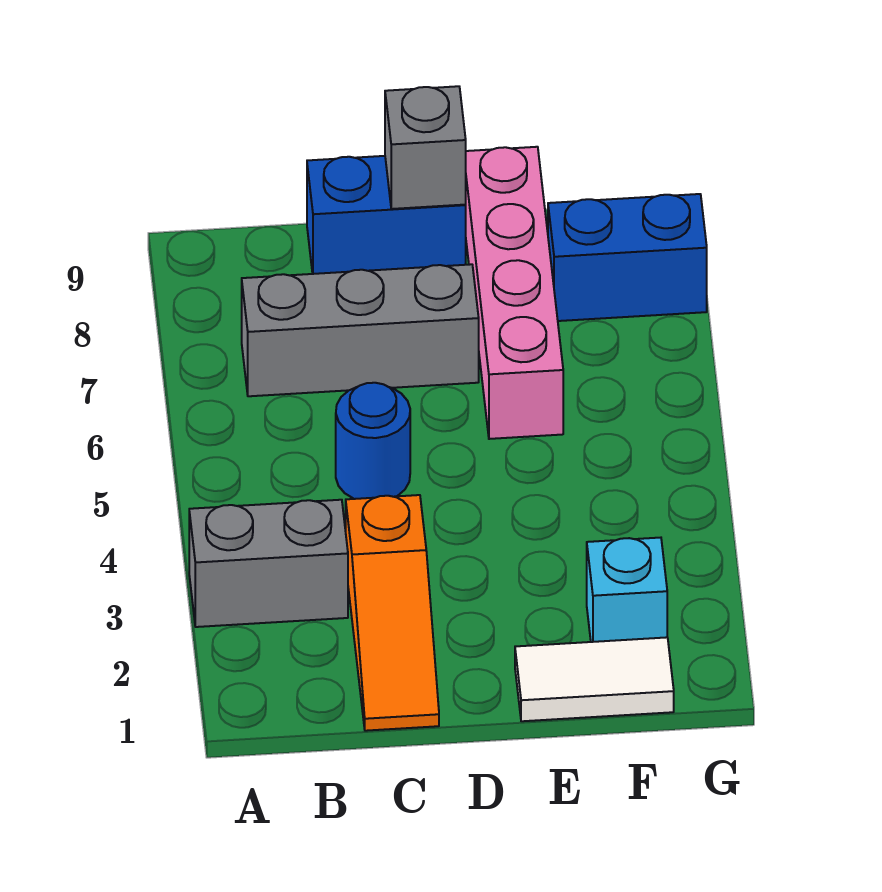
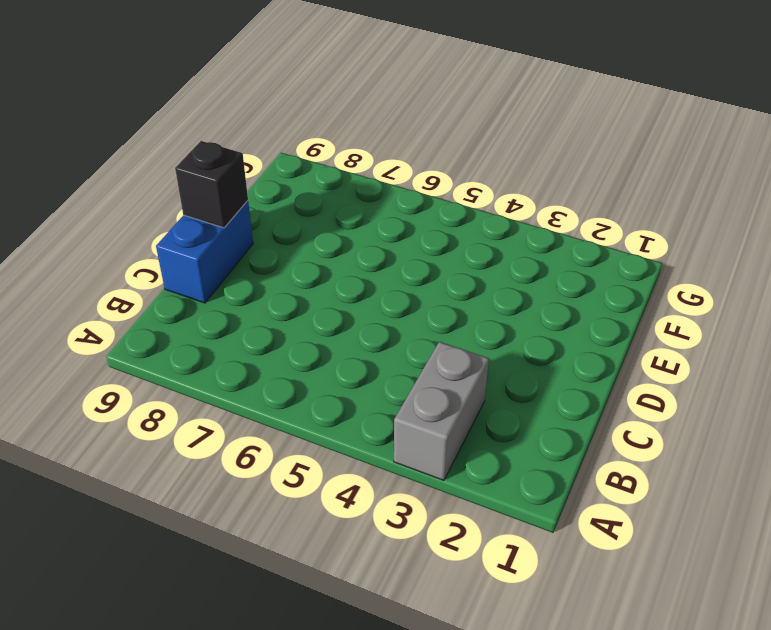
black 1x1 brick [175,141,248,228] -> grey 1x1 brick [385,86,466,209]
none -> grey 1x3 brick [242,264,479,396]
none -> orange 1x3 slope [346,495,439,731]

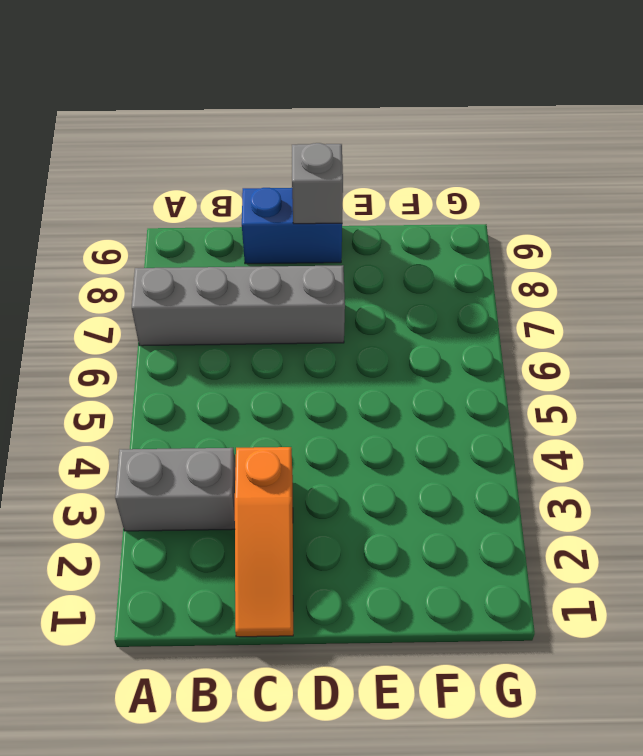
grey 1x4 brick [132,265,345,346] -> grey 1x3 brick [242,264,479,396]
none -> blue 1x1 round brick [336,383,410,499]
none -> white 1x2 tile [515,637,674,721]

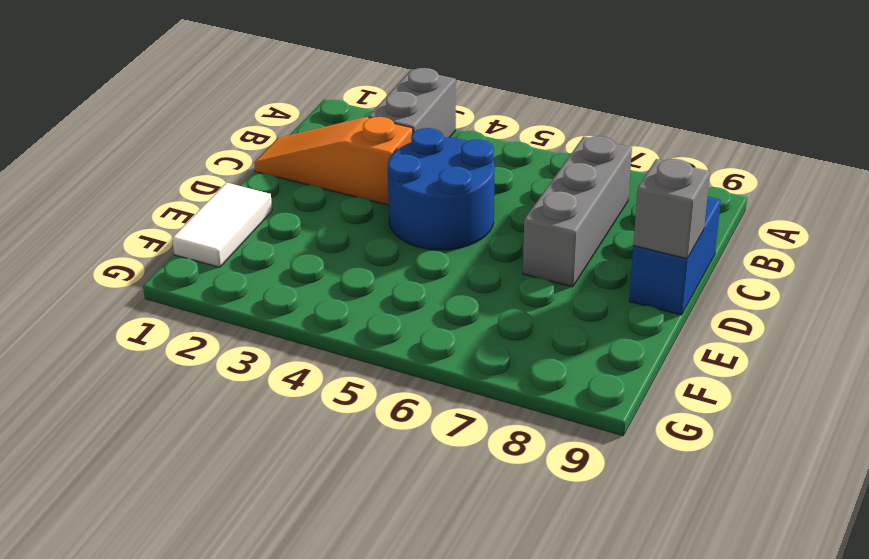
blue 2x2 round brick [388,128,495,250] -> blue 1x1 round brick [336,383,410,499]
none -> pink 1x4 brick [466,147,563,439]
none -> cyan 1x1 brick [587,538,667,642]

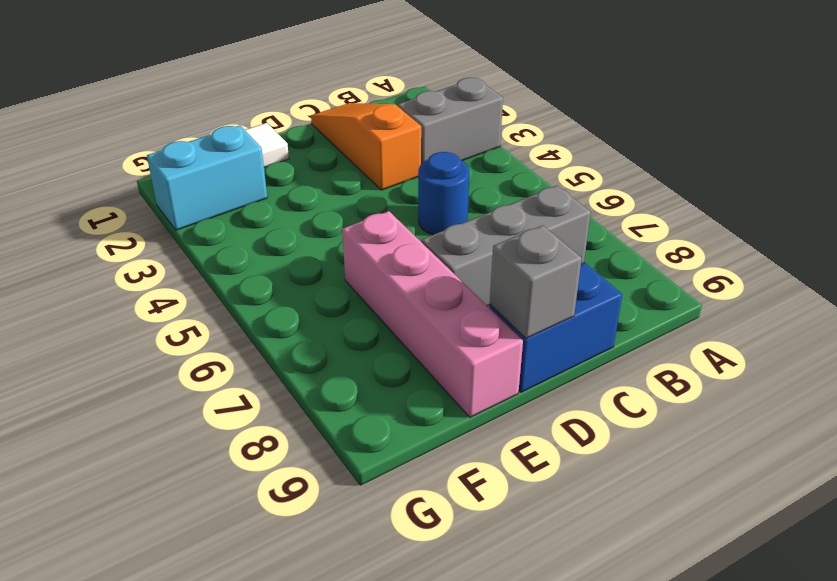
cyan 1x2 brick [147,126,267,230] -> cyan 1x1 brick [587,538,667,642]
none -> blue 1x2 brick [548,194,707,321]

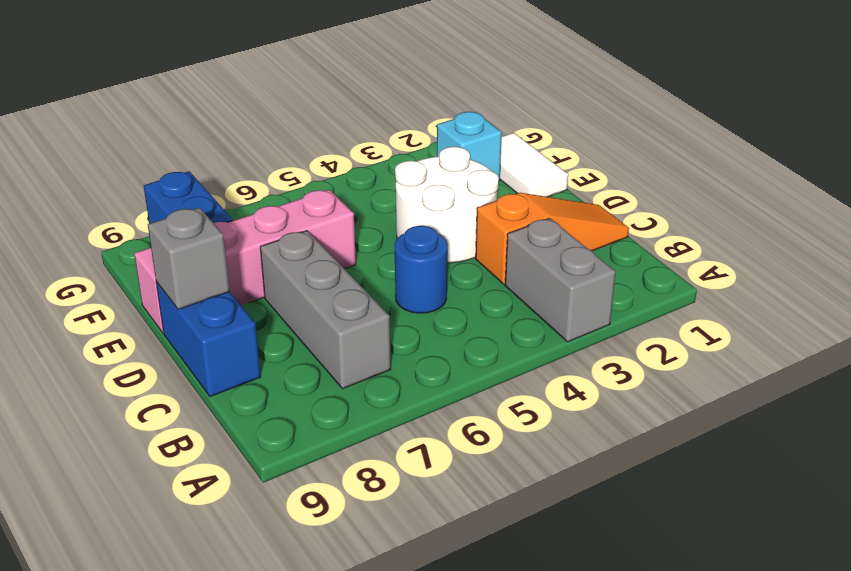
white 2x2 round brick [395,147,499,263] -> none

